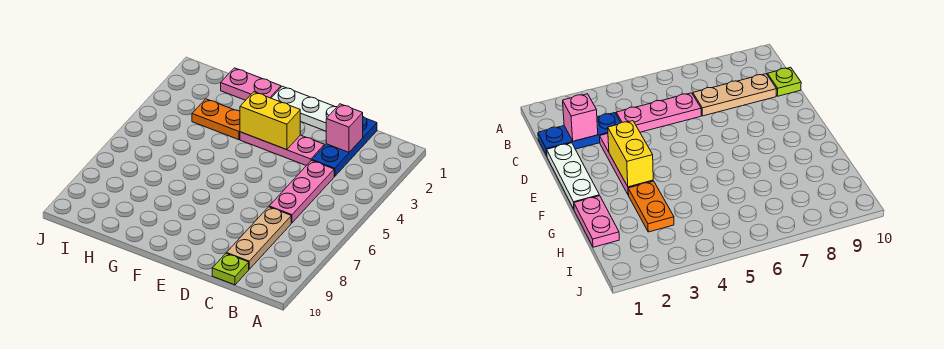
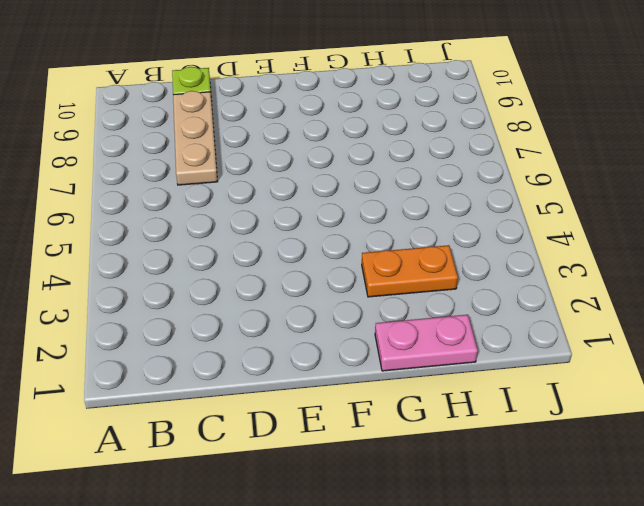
none -> blue 1x3 plate [312,117,377,176]
none -> pink 1x3 plate [269,160,334,223]

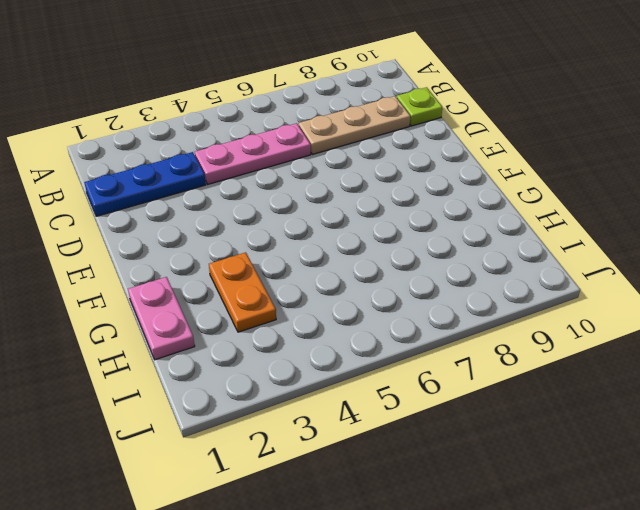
none -> white 1x3 plate [272,86,336,131]
none -> pink 1x3 plate [240,132,324,166]

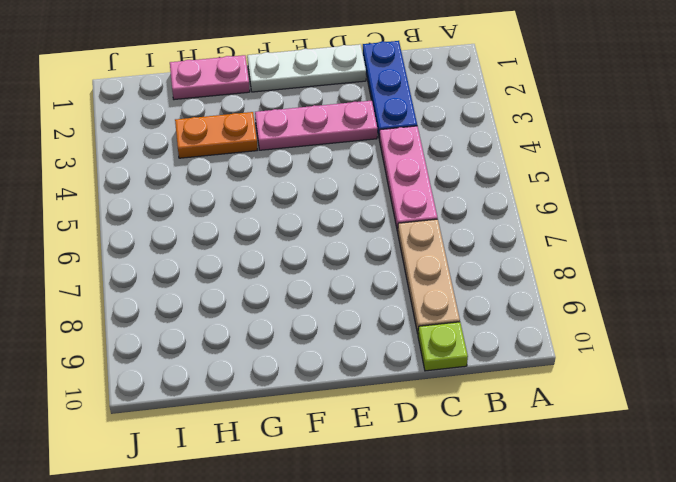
none -> pink 1x1 brick [326,104,363,152]
none -> yellow 1x2 brick [240,92,300,150]

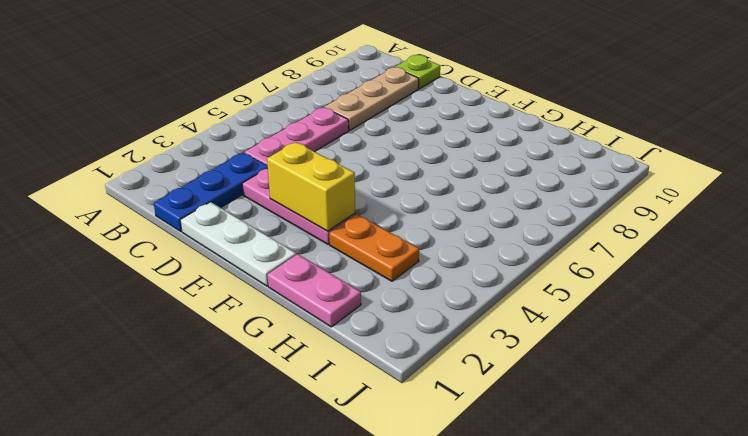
none -> pink 1x1 brick [326,104,363,152]

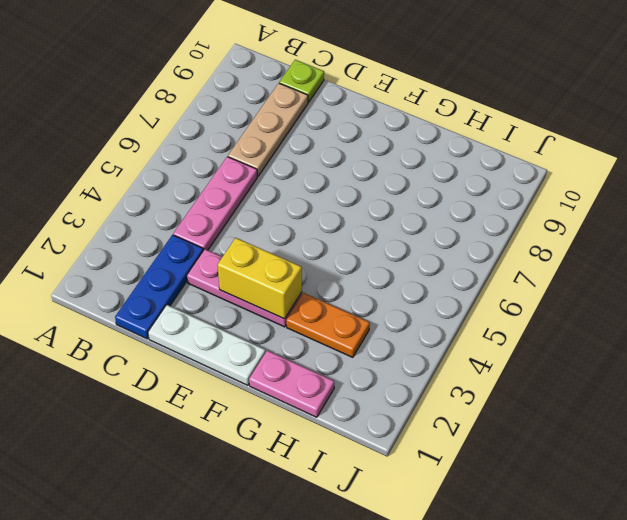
none -> pink 1x1 brick [326,104,363,152]

